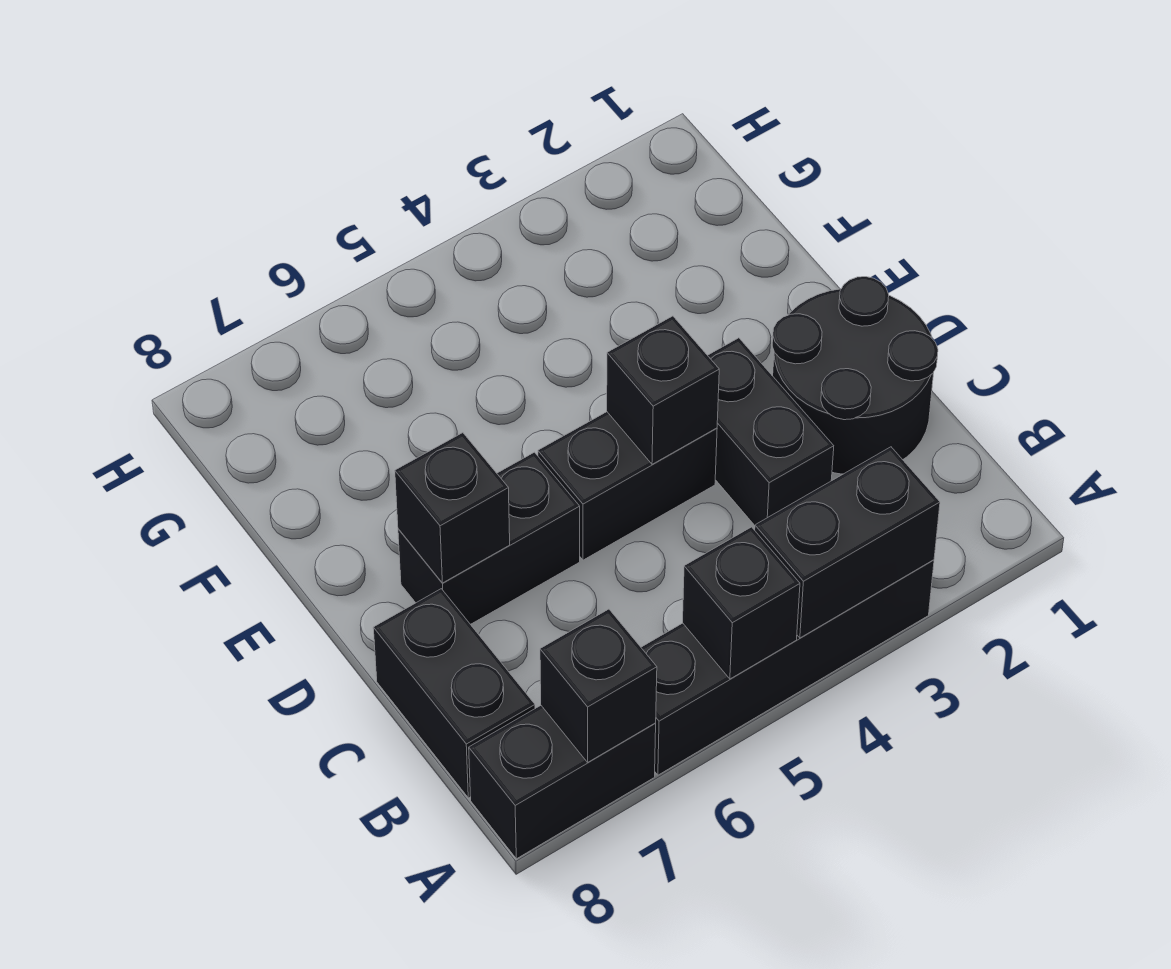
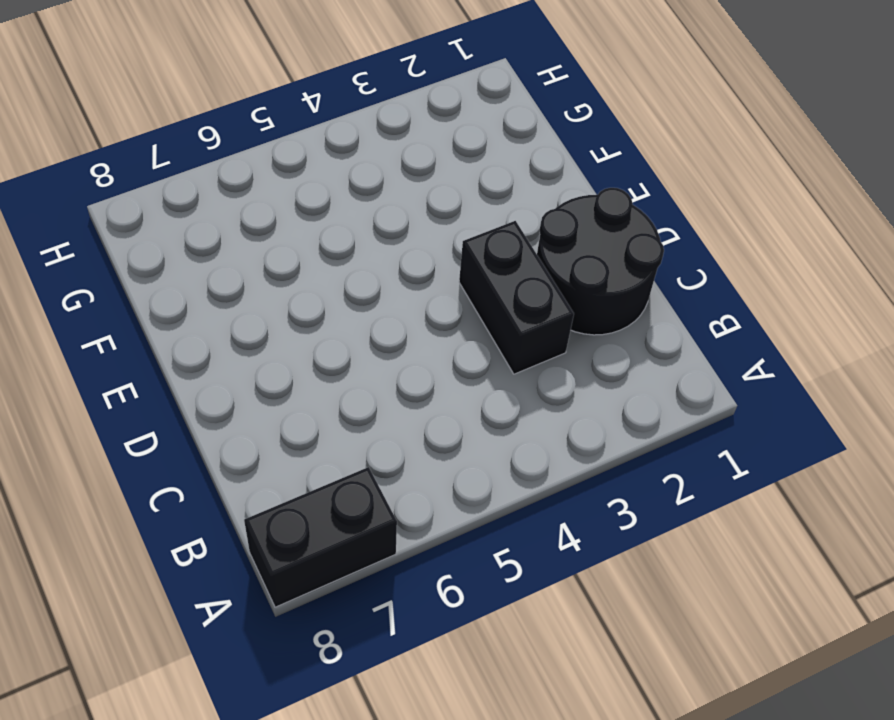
none -> black 1x4 brick [641,560,934,775]
none -> black 1x2 brick [373,589,535,798]
none -> black 1x2 brick [538,412,717,560]

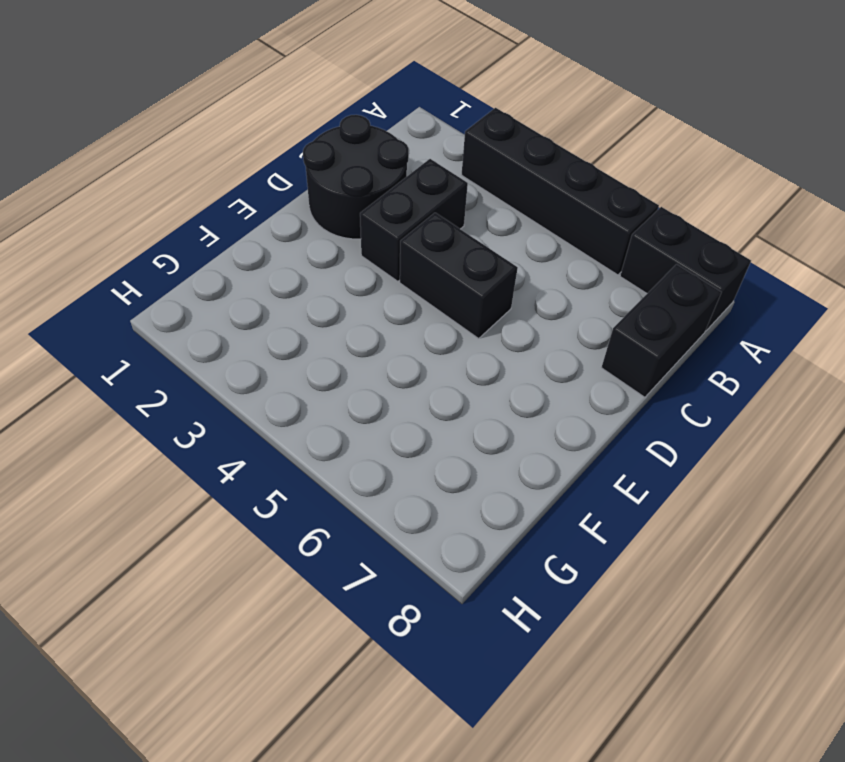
none -> black 1x2 brick [398,452,580,624]
none -> black 1x2 brick [755,447,940,638]
none -> black 1x1 brick [683,527,800,679]

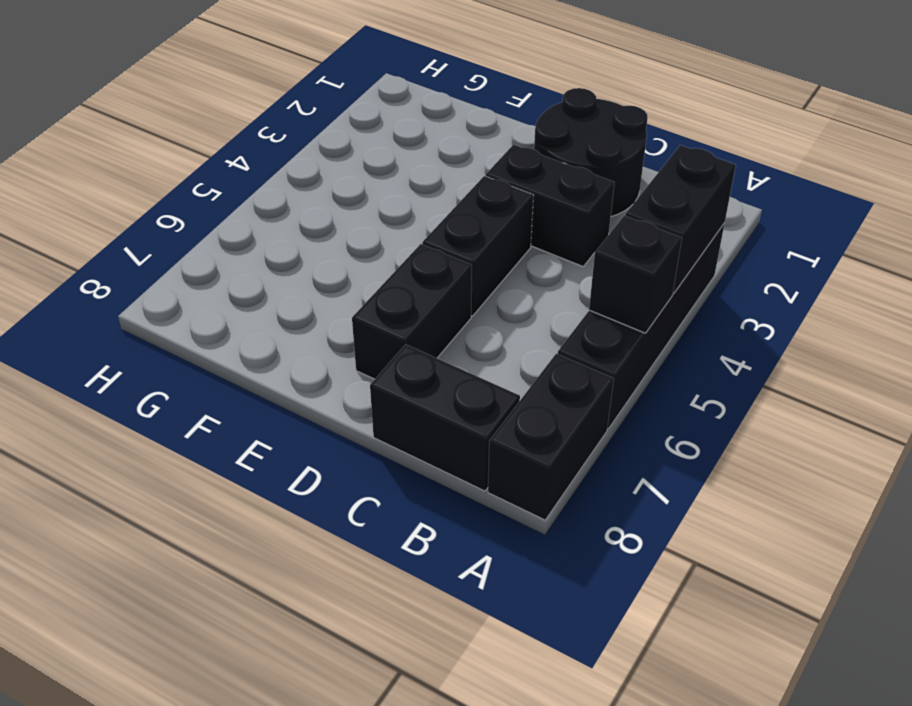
none -> black 1x1 brick [540,609,657,762]
none -> black 1x1 brick [607,316,719,464]
none -> black 1x1 brick [395,433,510,583]

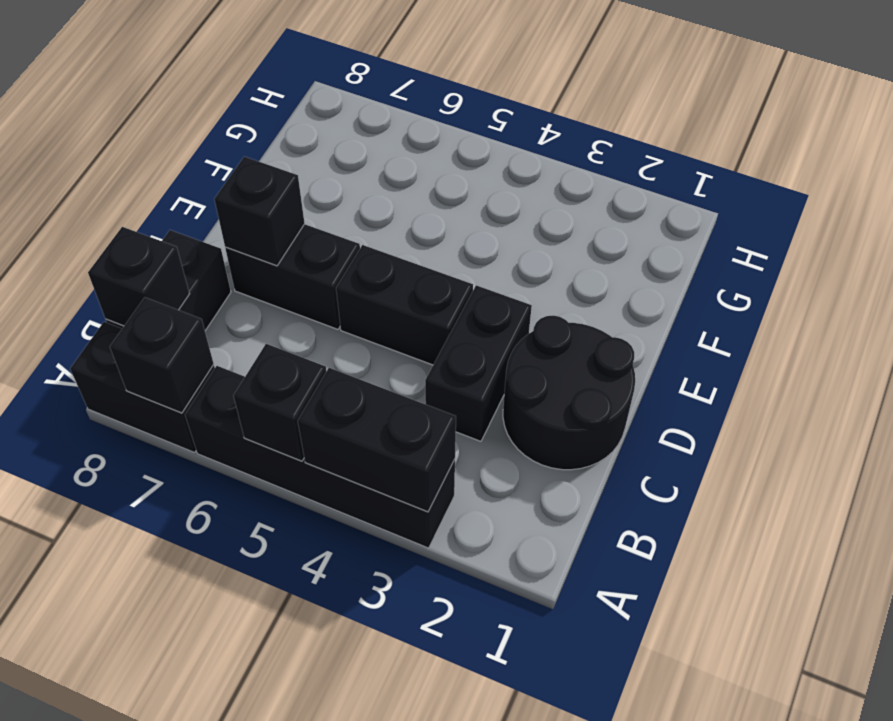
black 1x1 brick [88,227,190,326] -> black 1x1 brick moved to [607,316,719,464]

